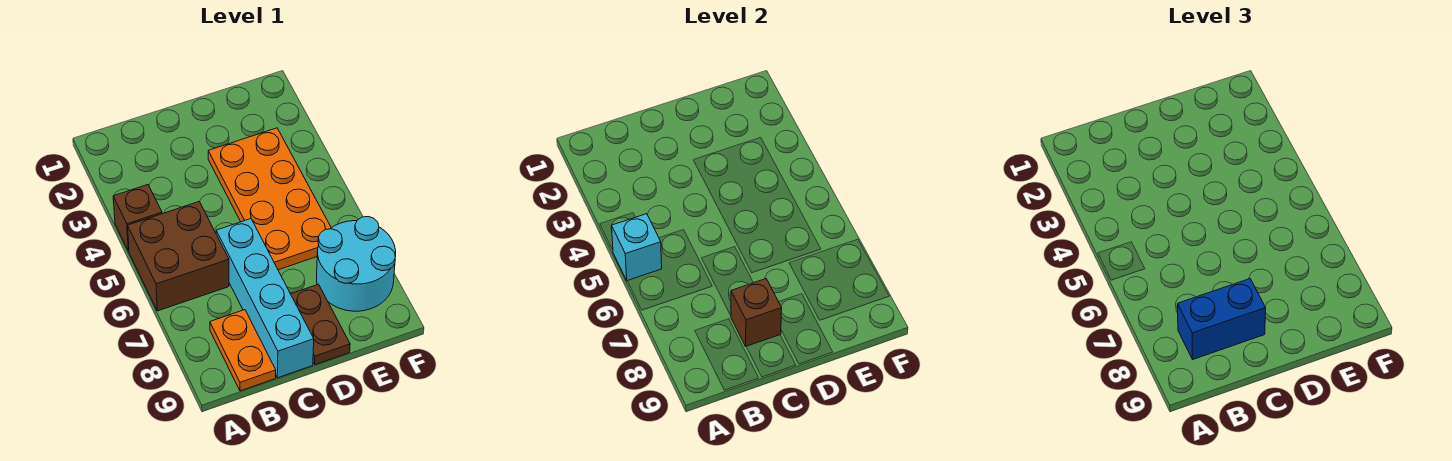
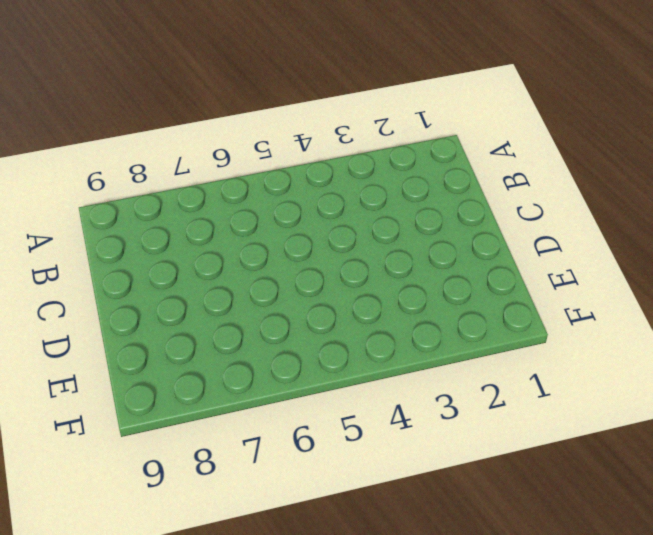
none -> brown 1x1 brick [113,185,162,251]
none -> brown 2x2 brick [128,201,229,311]

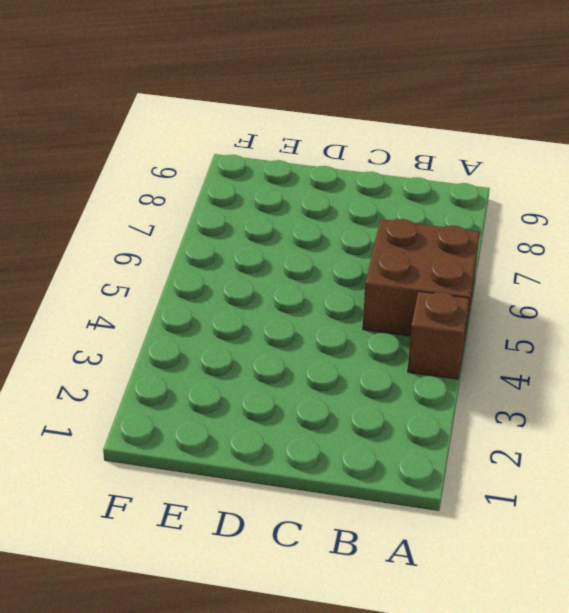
none -> orange 1x2 plate [210,310,276,391]
none -> cyan 1x4 brick [216,219,314,378]

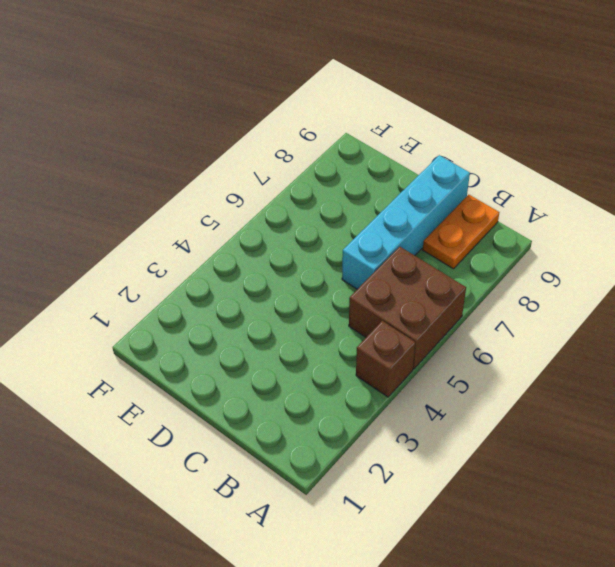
none -> orange 2x4 plate [208,128,331,270]
none -> brown 1x2 plate [291,284,350,365]

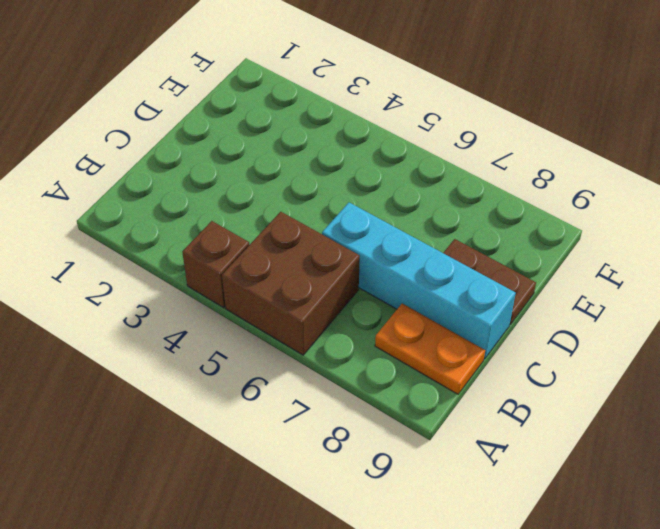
none -> orange 2x4 plate [208,128,331,270]
none -> cyan 2x2 round brick [317,217,396,311]

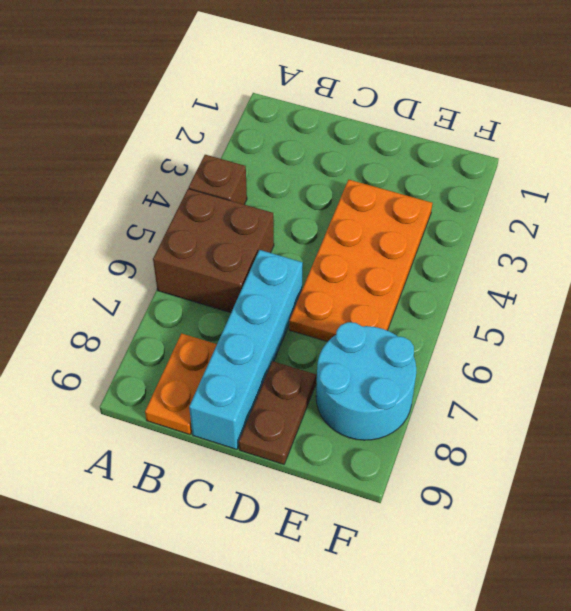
none -> cyan 1x1 brick [612,214,662,281]
none -> brown 1x1 brick [731,279,782,346]

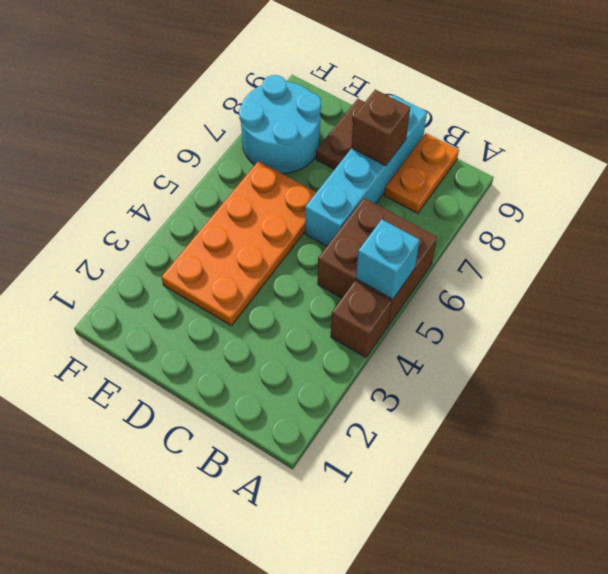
none -> blue 1x2 brick [1178,279,1266,359]

